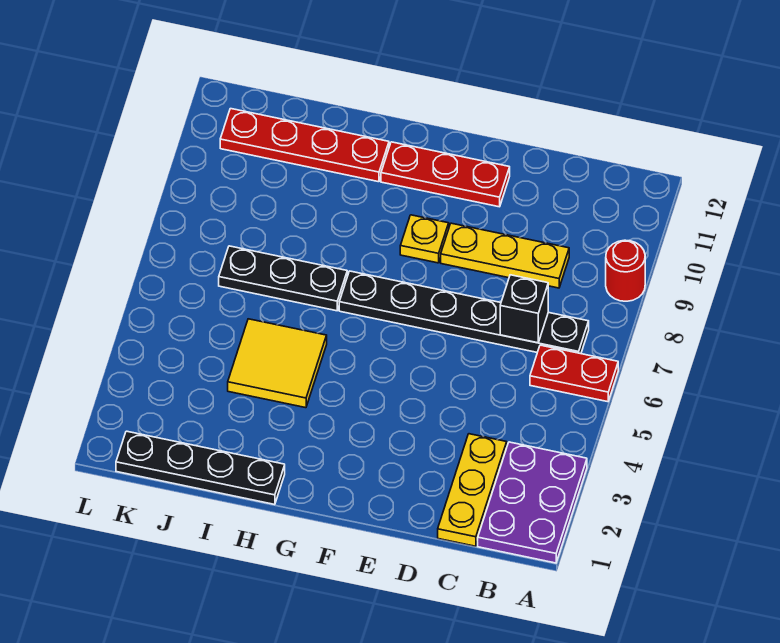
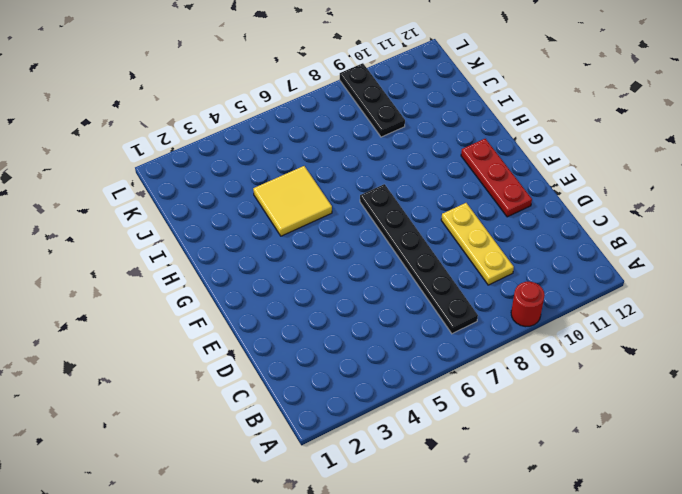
black 1x3 plate [340,63,405,137] -> black 1x3 plate moved to [219,246,347,311]
none -> purple 2x3 plate [478,442,587,563]
none -> red 1x2 plate [530,345,618,402]
none -> yellow 1x3 plate [438,434,507,546]

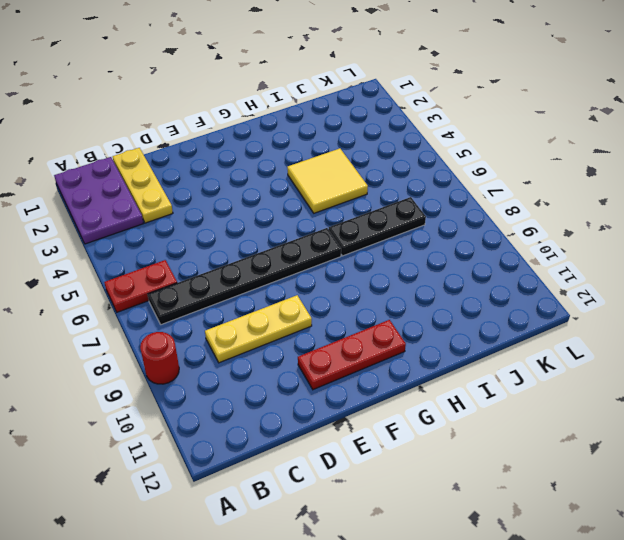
none -> yellow 1x1 plate [400,215,449,263]
none -> black 1x4 plate [116,431,285,505]
none -> red 1x4 plate [220,109,389,182]

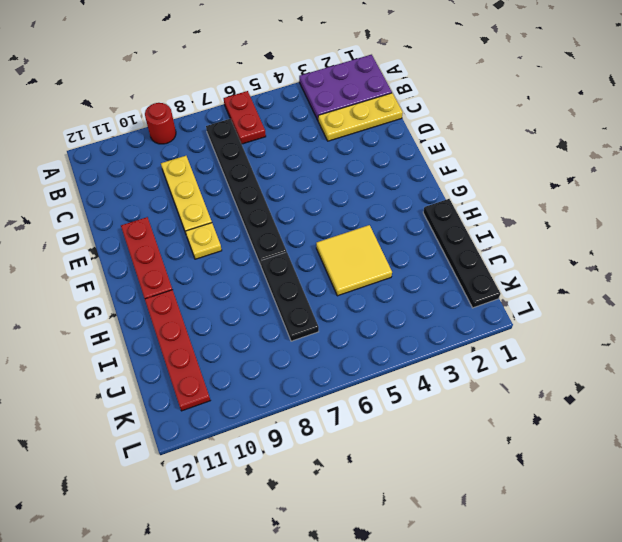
none -> black 1x1 brick [500,275,548,343]

